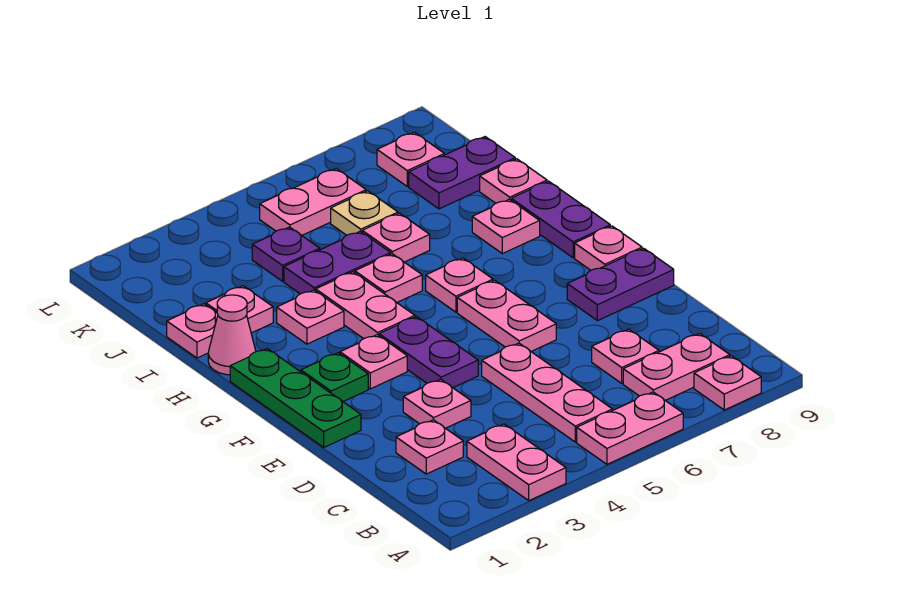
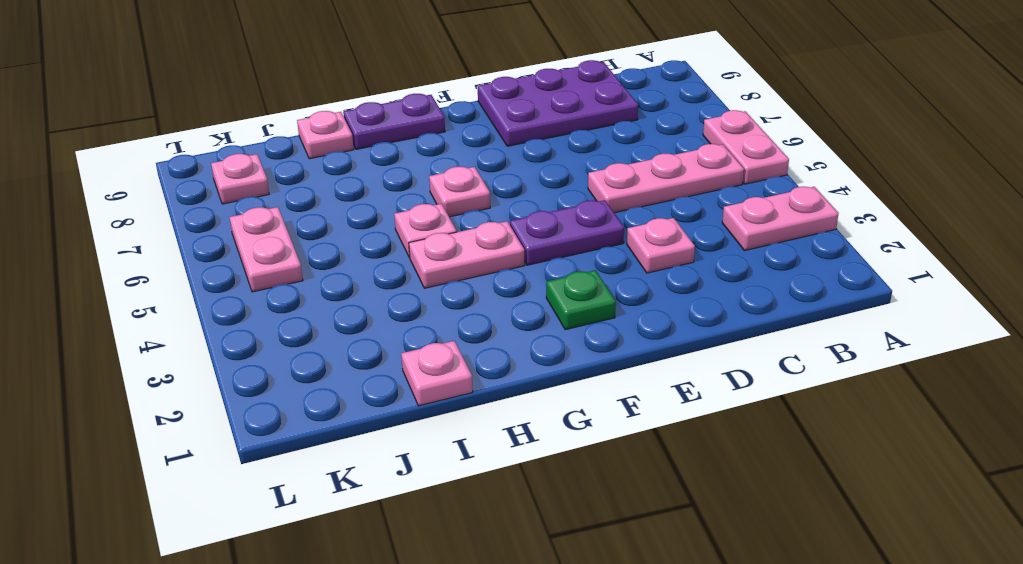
purple 2x3 plate [478,60,638,146] -> purple 1x2 plate [567,248,674,321]
none -> pink 1x1 plate [694,356,761,410]
none -> pink 1x2 plate [623,333,730,400]
none -> pink 1x1 plate [396,420,463,474]
none -> pink 1x1 plate [592,329,659,383]

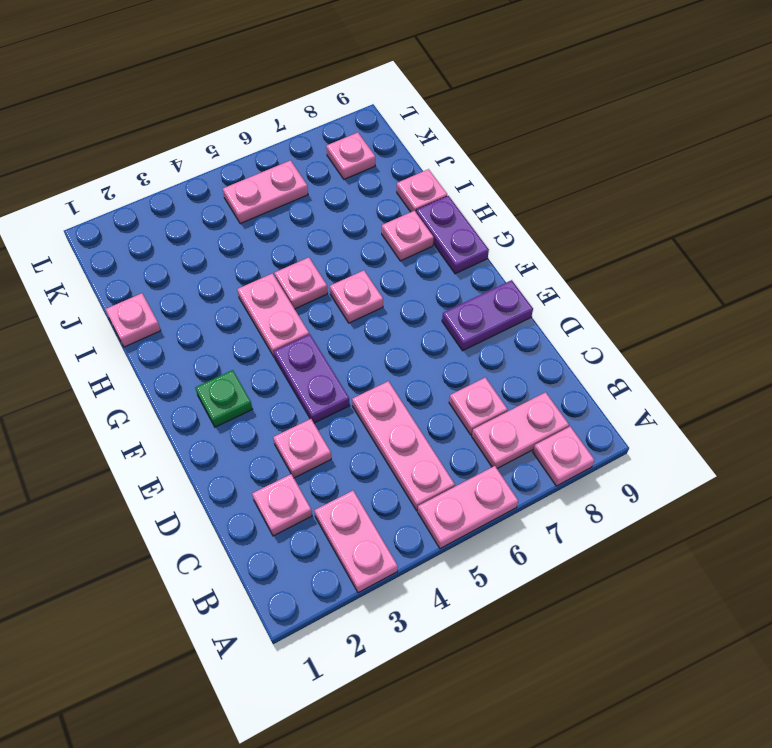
none -> green 1x3 plate [230,349,361,447]
none -> pink 1x2 plate [457,280,556,351]
none -> pink 1x1 plate [340,335,407,389]
none -> pink 1x1 plate [575,226,642,270]

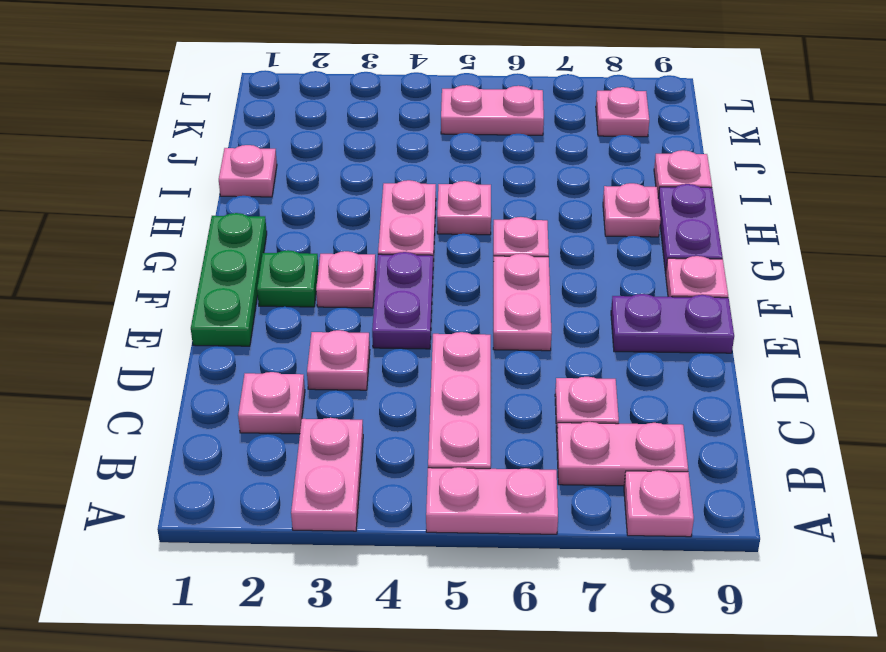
none -> pink 1x1 cone [208,295,256,375]
none -> pink 1x1 plate [277,290,344,344]
none -> pink 1x1 plate [206,286,273,333]
none -> purple 1x2 plate [284,231,391,294]

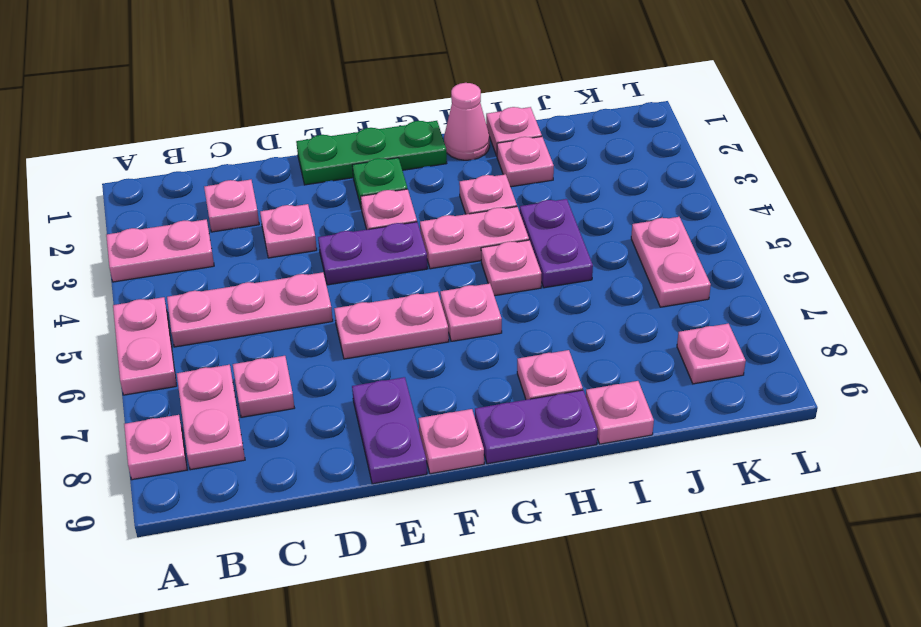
none -> pink 1x1 plate [362,213,430,262]
none -> purple 1x1 plate [252,227,320,281]
none -> tan 1x1 plate [331,191,398,235]
none -> purple 1x2 plate [409,137,515,209]

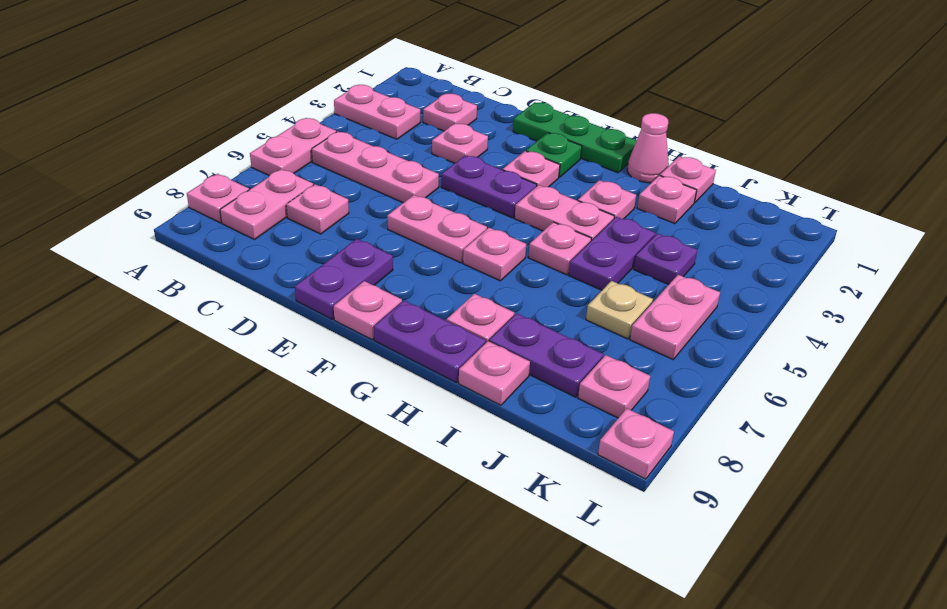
purple 1x2 plate [489,313,603,397] -> purple 1x2 plate turned to [409,137,515,209]
pink 1x1 plate [598,408,674,479] -> pink 1x1 plate moved to [362,213,430,262]

